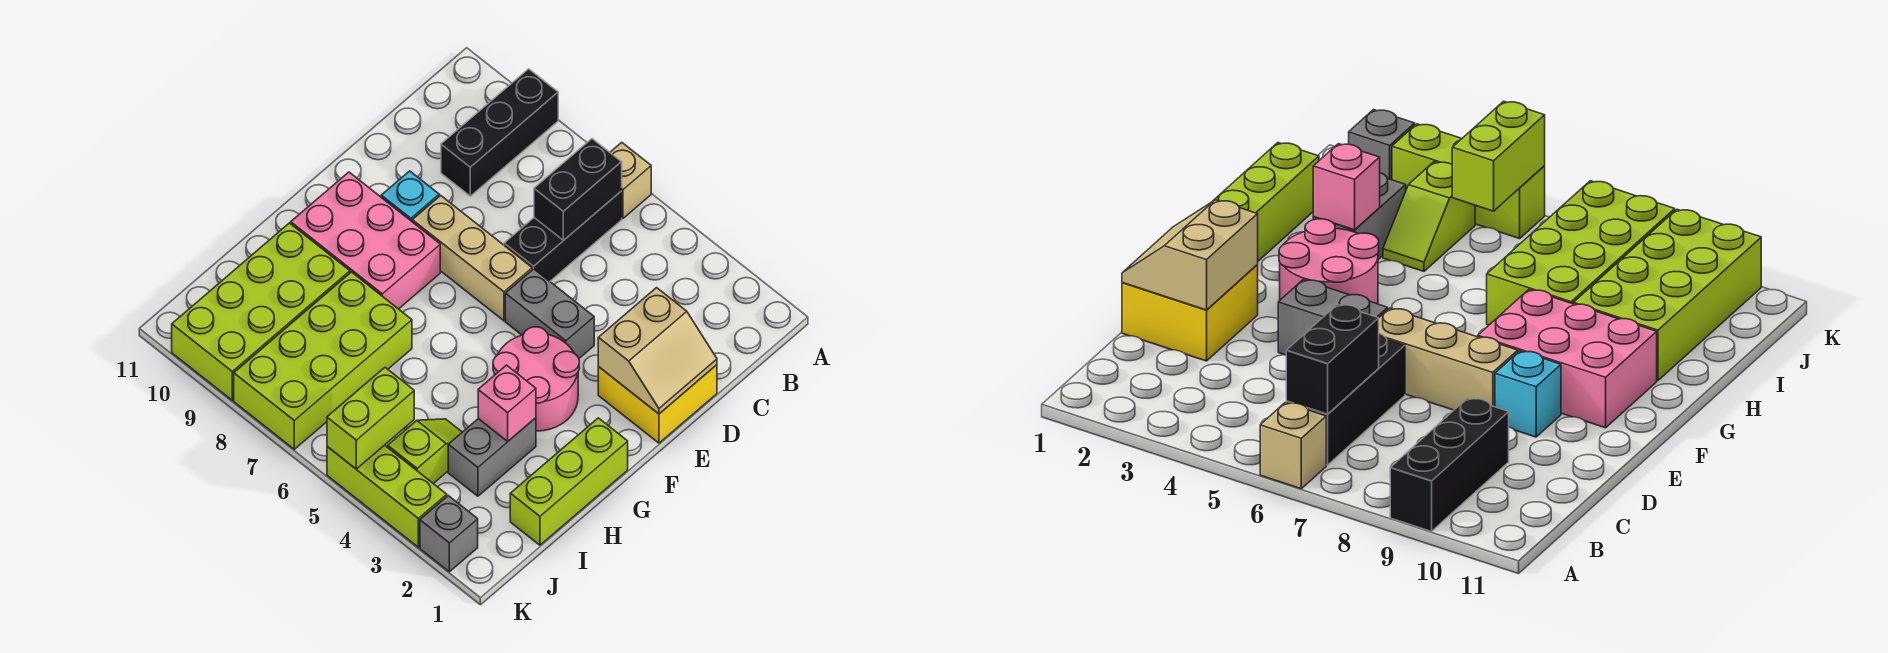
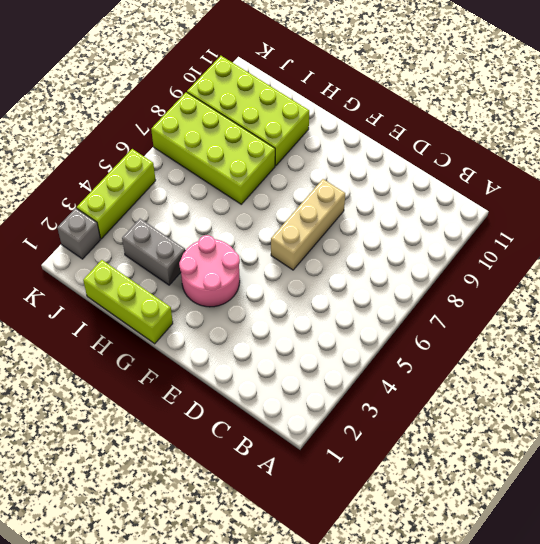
none -> tan 1x1 brick [610,142,651,218]
none -> black 1x3 brick [441,69,558,196]
none -> black 1x3 brick [504,191,622,281]

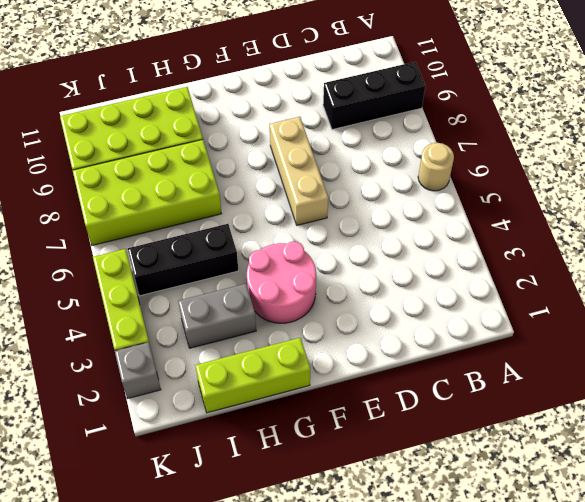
tan 1x1 round brick [418,143,454,191] -> tan 1x1 brick [610,142,651,218]
black 1x3 brick [128,224,238,296] -> black 1x3 brick moved to [504,191,622,281]
none -> yellow 2x2 brick [598,365,717,443]
none -> grey 1x2 brick [505,269,594,358]
none -> cyan 1x1 brick [381,171,439,221]

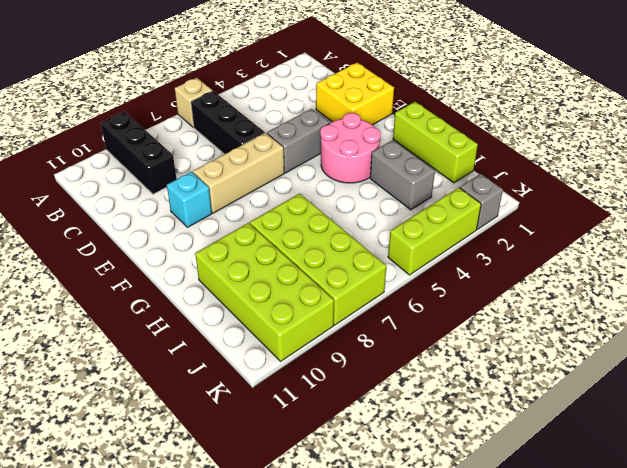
none -> pink 2x3 brick [291,172,440,309]
none -> lime 1x2 slope [388,419,462,484]
none -> black 1x2 brick [534,139,622,241]

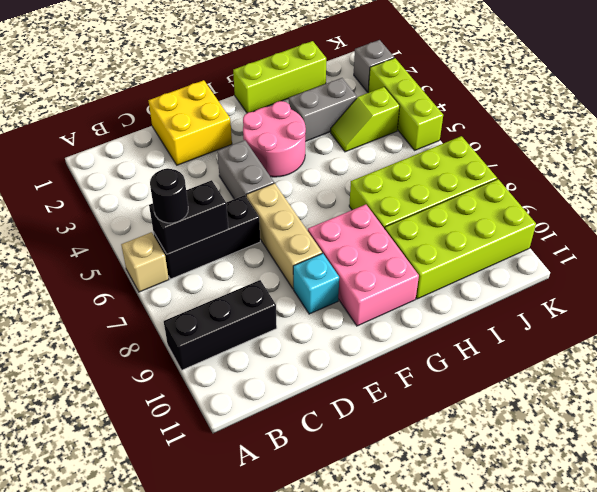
black 1x1 round brick [150,168,188,223] -> none
none -> tan 2x2 slope [598,288,717,414]
none -> pink 1x1 brick [478,365,536,441]
none -> lime 1x2 brick [327,368,414,469]

